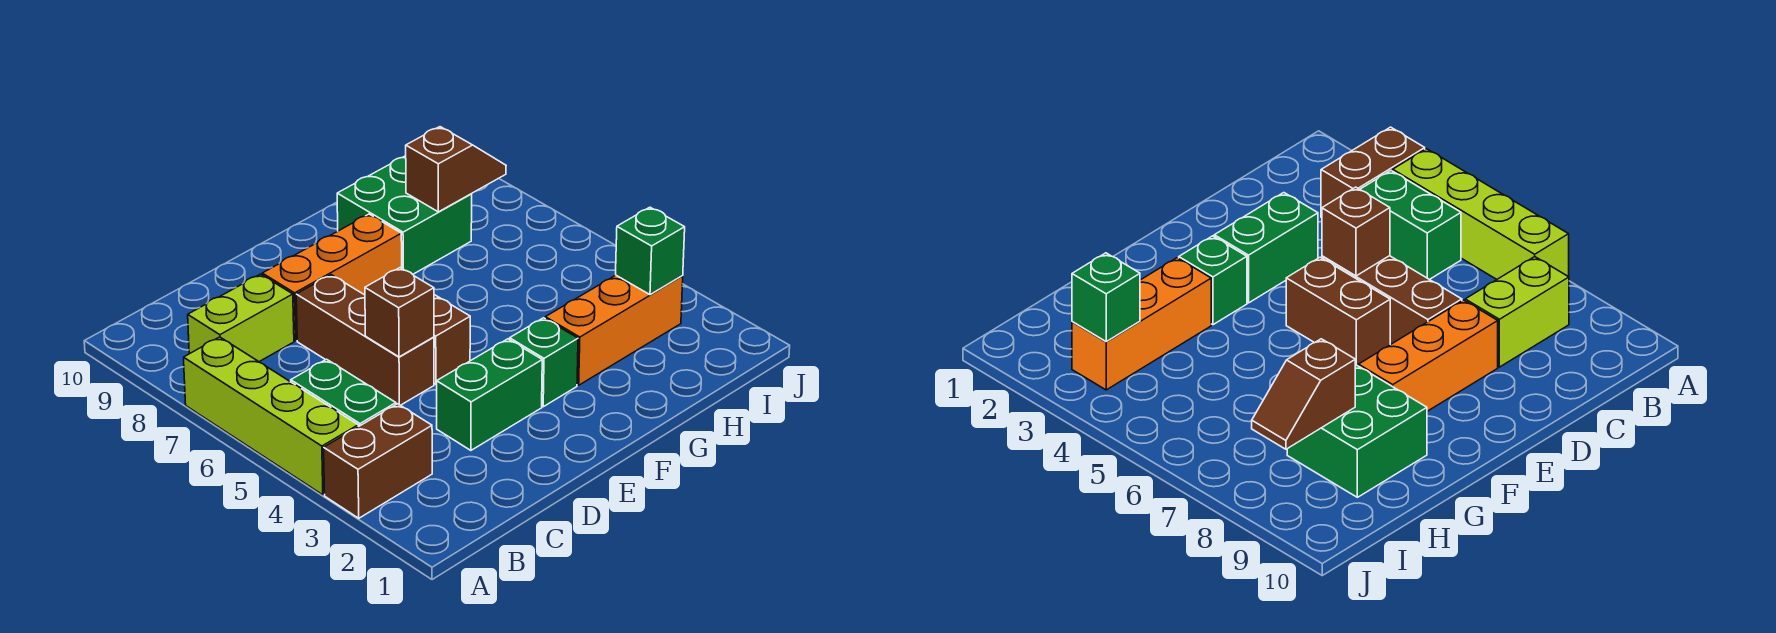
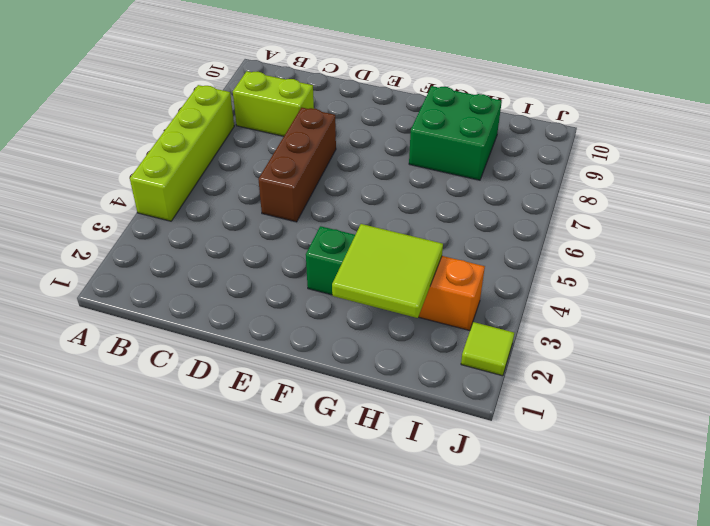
lime 2x2 tile [332,224,443,318] -> none
lime 1x1 tile [461,322,514,376] -> none
none -> brown 1x2 brick [324,404,432,518]
none -> green 1x2 brick [291,359,396,427]
none -> green 1x2 brick [437,339,542,450]

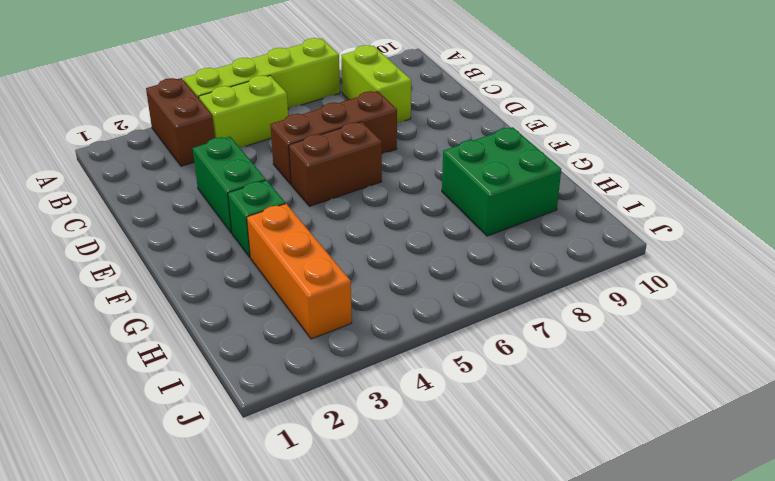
lime 1x2 brick [199,75,288,147] -> green 1x2 brick [291,359,396,427]
none -> orange 1x3 brick [262,214,402,341]
none -> brown 1x1 brick [365,268,434,357]
none -> brown 1x2 slope [406,127,506,212]

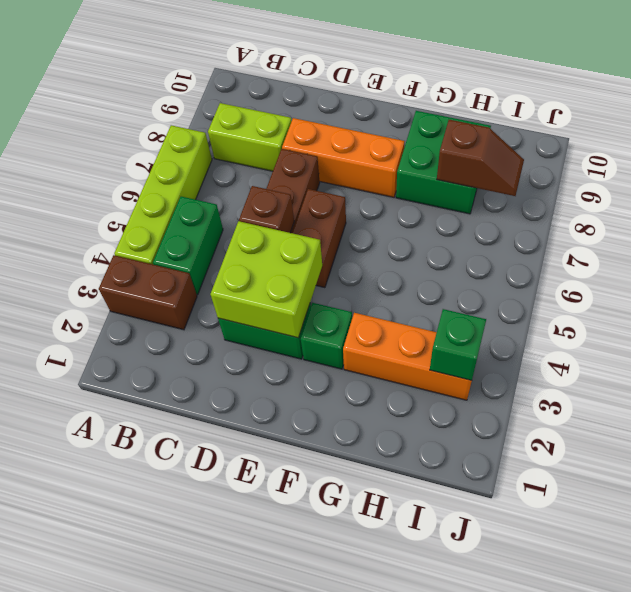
lime 2x2 brick [210,221,322,338] -> none

